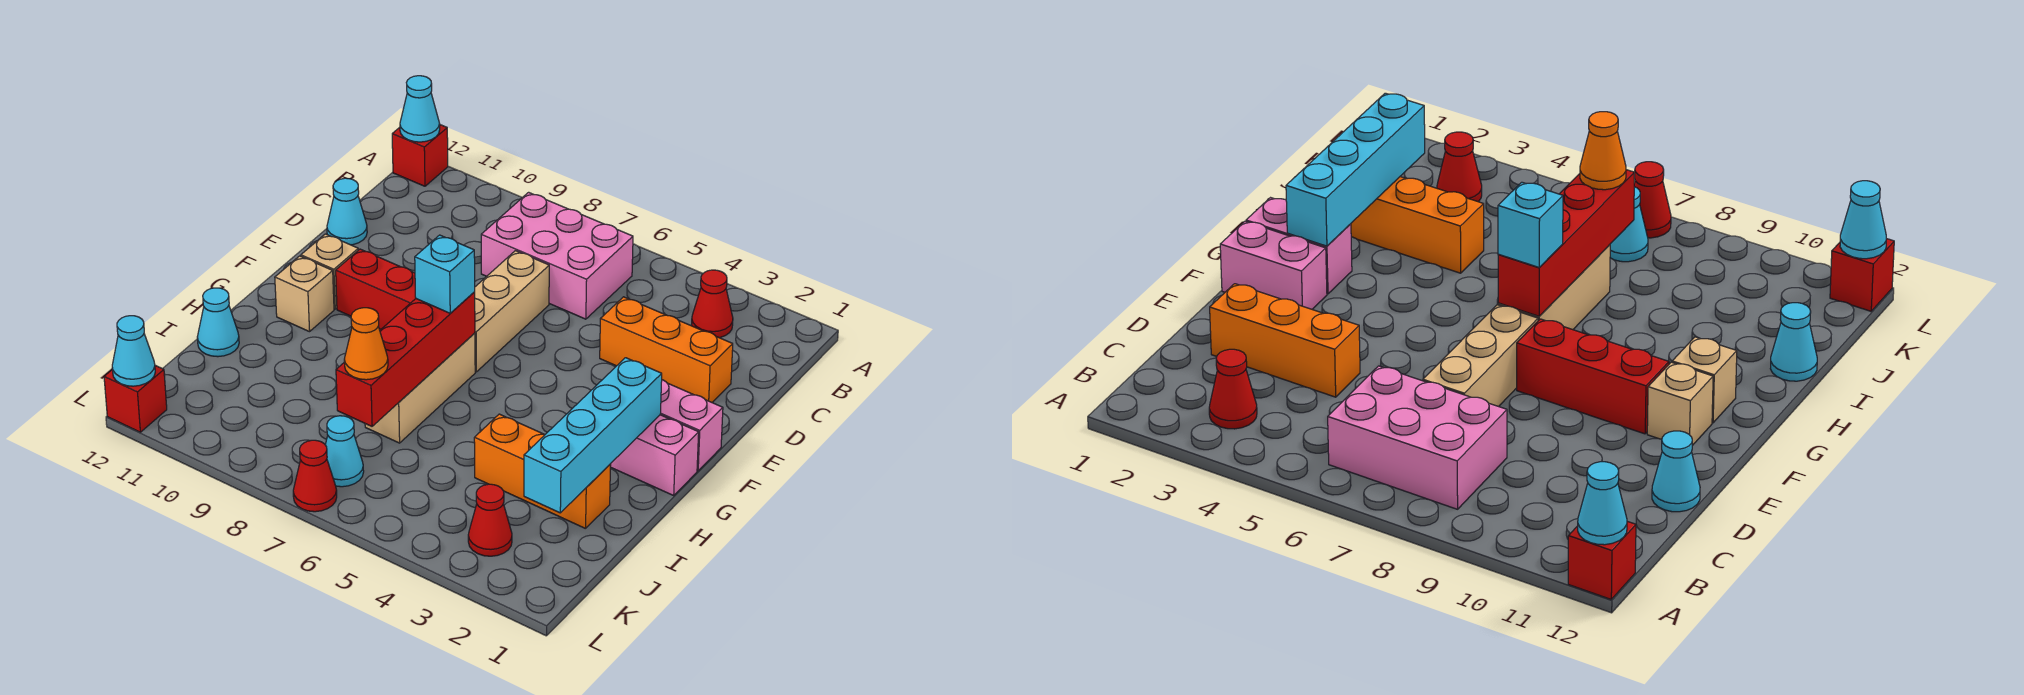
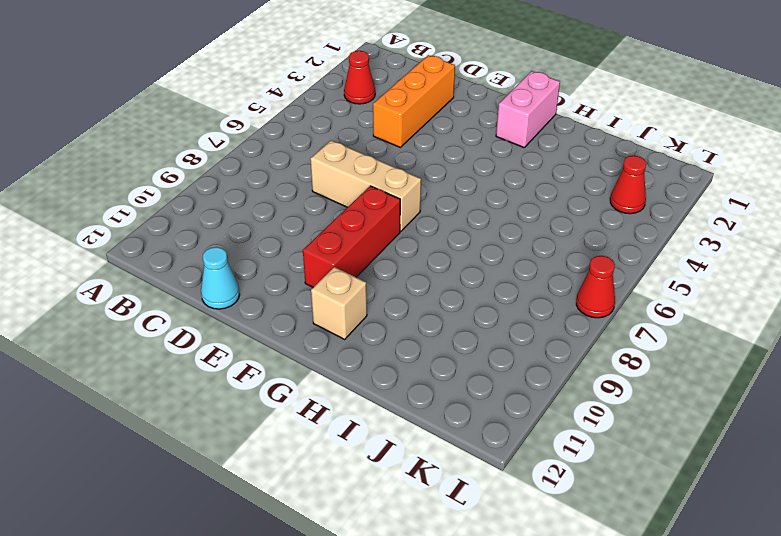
none -> red 1x1 brick [392,125,448,186]
none -> pink 2x3 brick [481,192,633,319]
none -> pink 1x2 brick [660,380,723,471]

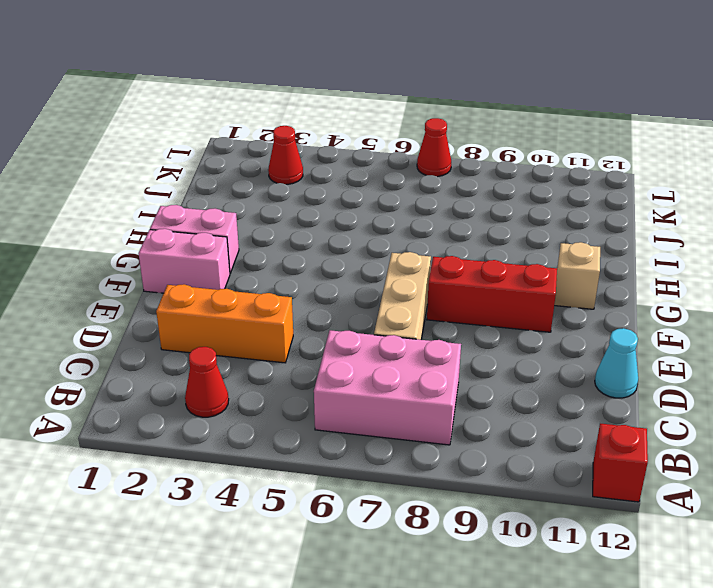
none -> tan 1x1 brick [301,234,358,309]
none -> tan 1x3 brick [365,333,475,443]
none -> orange 1x3 brick [474,414,611,529]

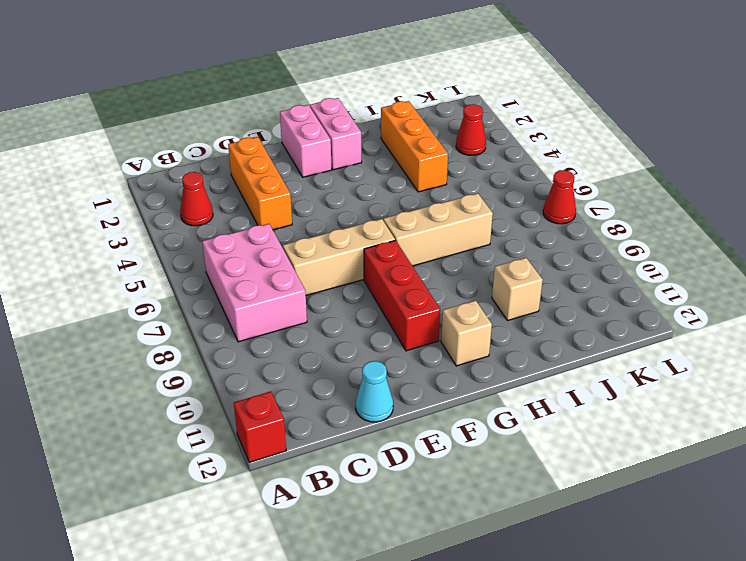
tan 1x1 brick [492,258,543,320] -> tan 1x1 brick moved to [301,234,358,309]
none -> cyan 1x1 cone [197,288,239,357]
none -> cyan 1x1 cone [325,416,364,487]
none -> red 1x1 brick [104,365,167,432]

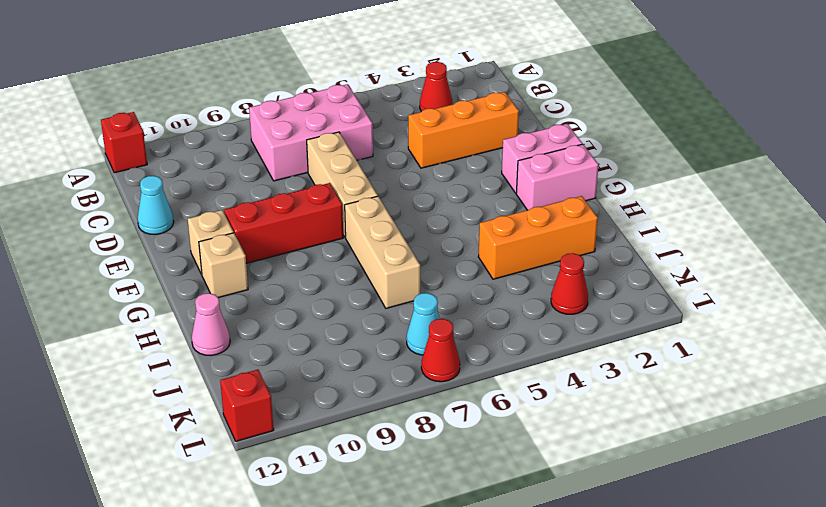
pink 1x1 cone [192,293,230,356] -> cyan 1x1 cone [197,288,239,357]
none -> cyan 1x1 cone [400,76,440,142]
none -> cyan 1x4 brick [524,358,662,513]
none -> red 1x4 brick [336,292,475,426]

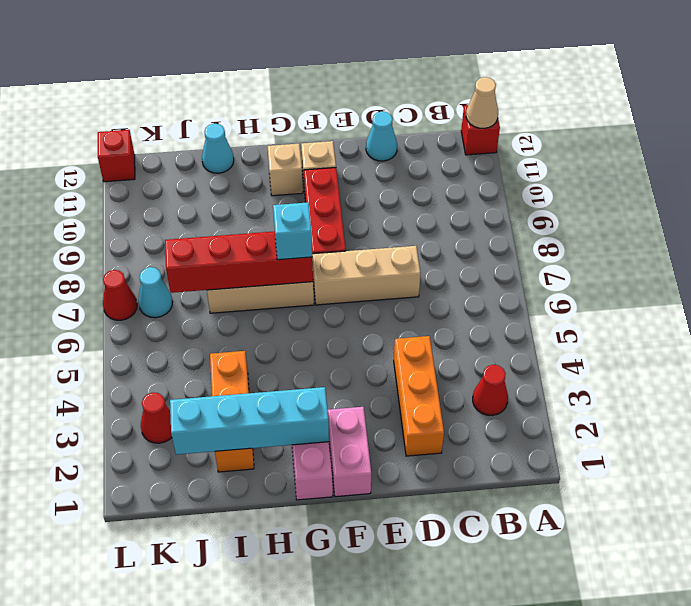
tan 1x1 cone [466,77,498,128] -> cyan 1x1 cone [400,76,440,142]
none -> pink 2x3 brick [481,192,633,319]
none -> cyan 1x1 cone [112,316,155,386]
none -> orange 1x1 cone [344,308,388,380]

